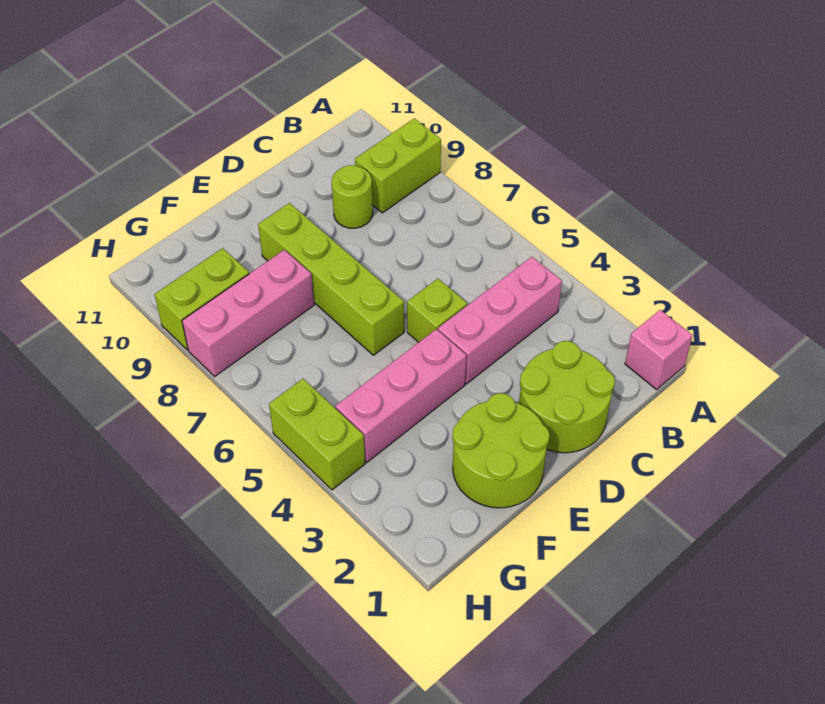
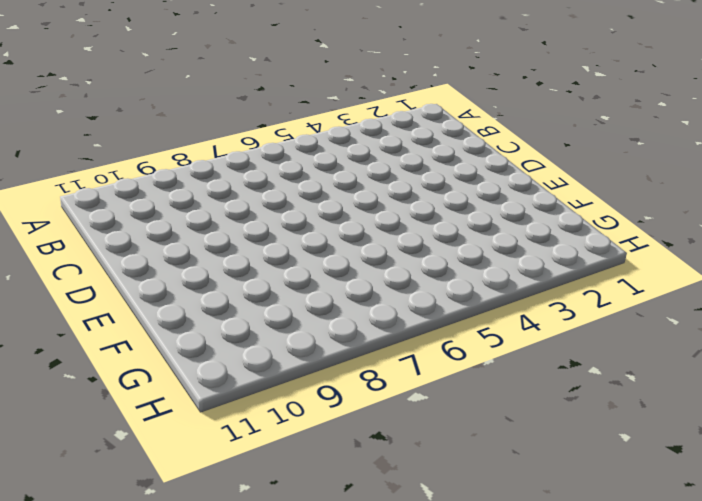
none -> pink 1x1 brick [625,310,693,390]
none -> lime 1x2 brick [355,118,441,213]
none -> pink 1x3 brick [438,257,562,384]

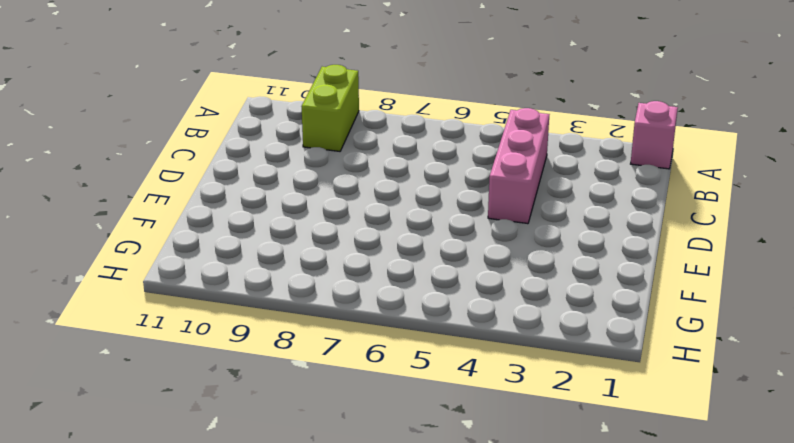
none -> lime 2x2 round brick [519,341,615,453]
none -> lime 1x1 round brick [332,165,373,228]
none -> lime 1x1 brick [407,279,467,342]

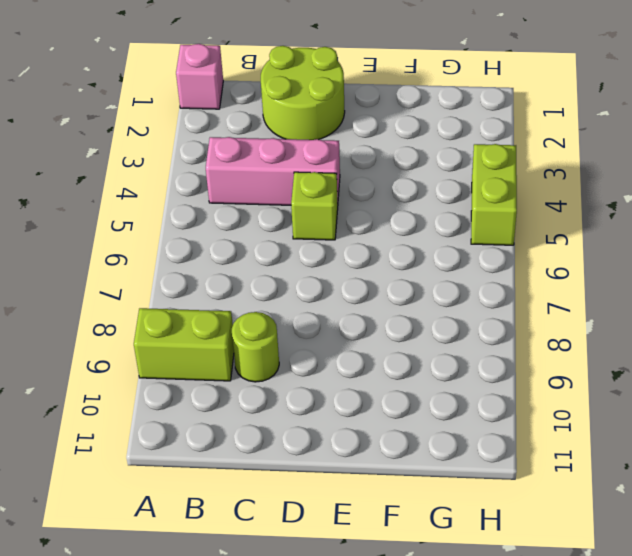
none -> lime 2x2 round brick [452,393,550,508]
none -> pink 1x3 brick [336,329,467,462]
none -> lime 1x4 brick [258,203,404,355]

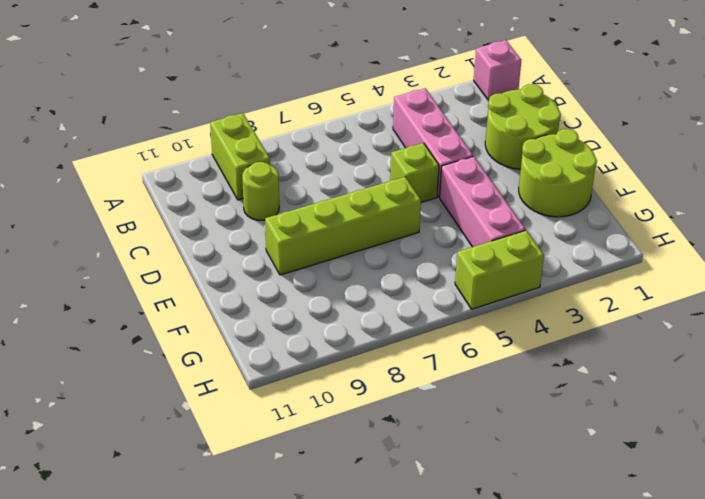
none -> pink 1x3 brick [182,250,314,376]
none -> lime 1x2 brick [155,248,249,350]

